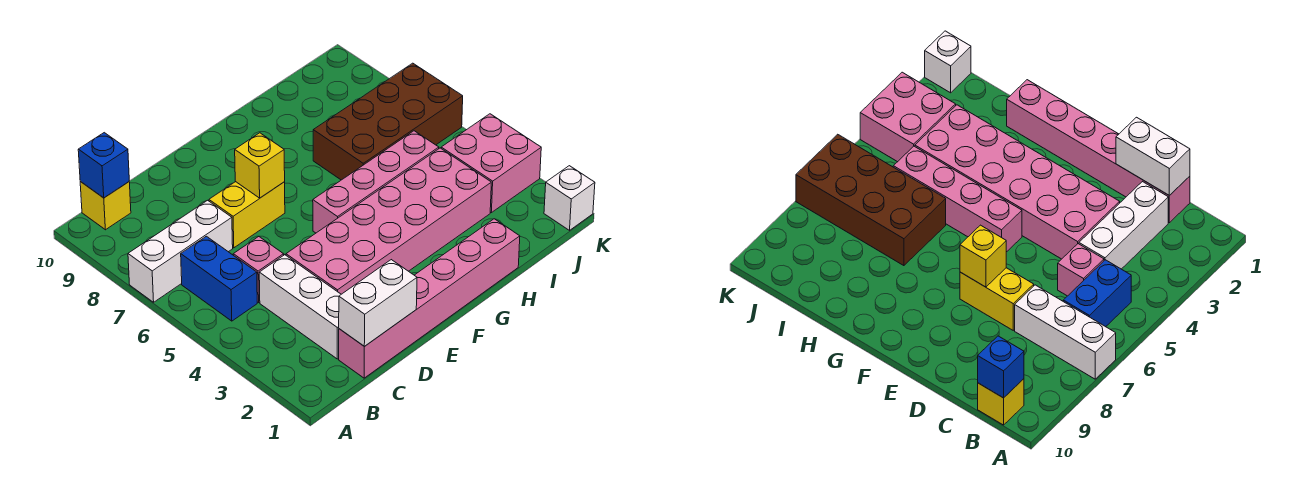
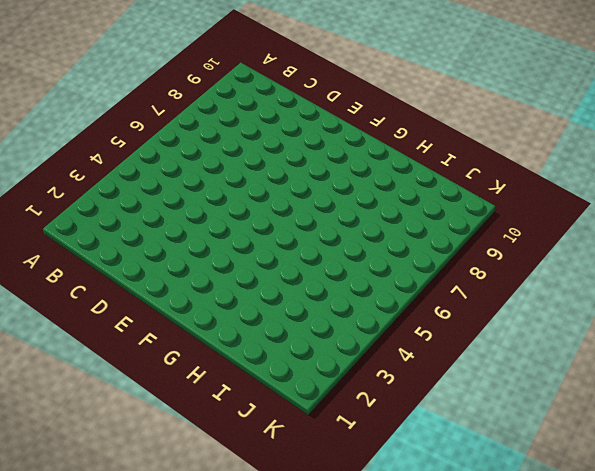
none -> white 1x3 brick [128,200,233,302]
none -> blue 1x2 brick [181,236,257,321]
none -> yellow 1x1 brick [80,182,131,230]

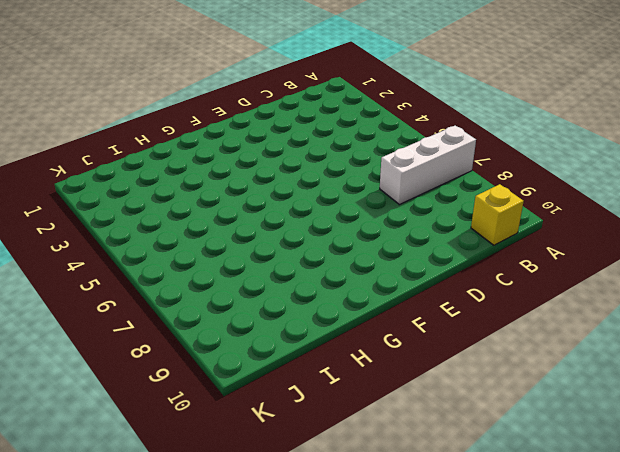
none -> blue 1x2 brick [181,236,257,321]
none -> pink 1x6 brick [339,219,520,378]
none -> white 1x3 brick [259,255,341,359]

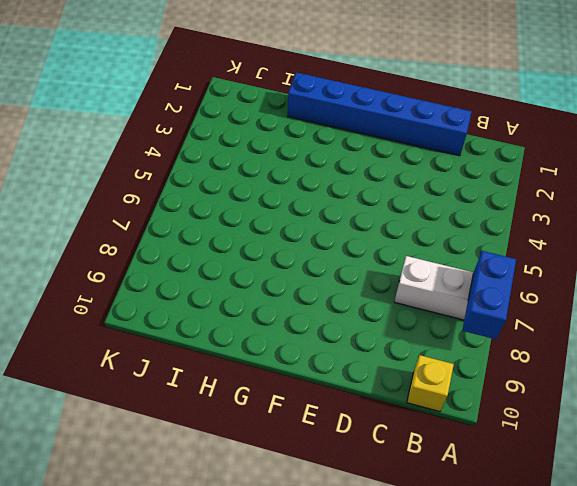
blue 1x2 brick [462,251,516,339] -> blue 1x2 brick moved to [181,236,257,321]
blue 1x6 brick [288,73,472,156] -> pink 1x6 brick [339,219,520,378]
none -> white 1x3 brick [259,255,341,359]
none -> pink 1x1 brick [233,236,284,302]
none -> pink 2x6 brick [286,148,491,294]

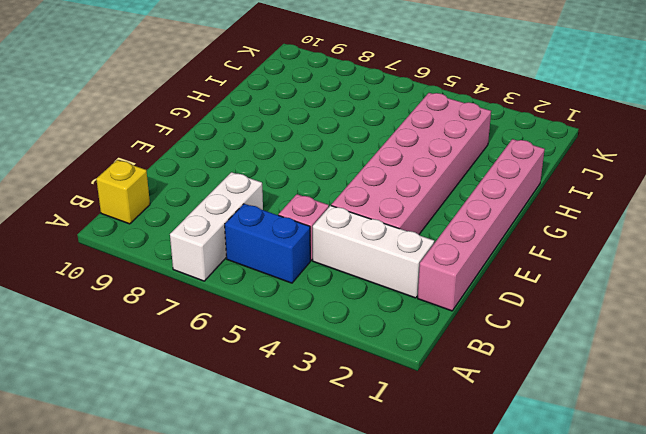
none -> yellow 1x2 brick [209,182,285,248]
none -> pink 1x4 brick [313,131,439,233]
none -> brown 2x4 brick [313,63,463,180]

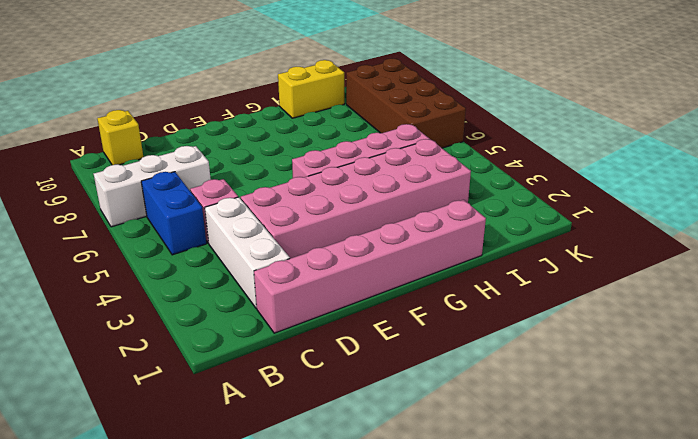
yellow 1x2 brick [278,60,344,118] -> yellow 1x2 brick moved to [209,182,285,248]
brown 2x4 brick [346,58,466,148] -> brown 2x4 brick turned to [313,63,463,180]
none -> pink 2x2 brick [441,114,541,213]
none -> white 1x1 brick [544,166,595,230]
none -> blue 1x1 brick [78,133,129,198]

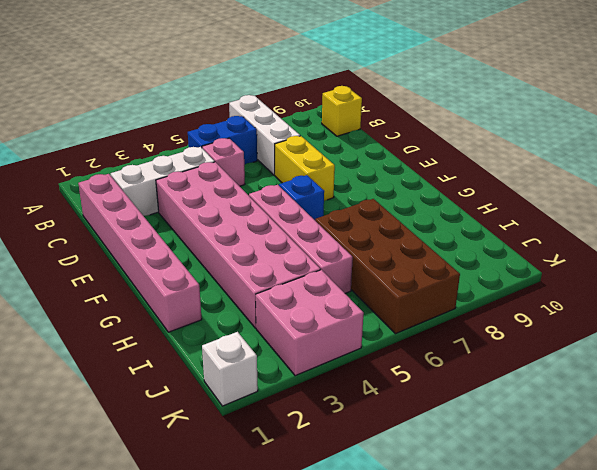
blue 1x1 brick [279,175,324,220] -> blue 1x1 brick moved to [78,133,129,198]
none -> white 1x2 brick [339,260,417,346]
none -> yellow 1x1 brick [235,133,285,198]

